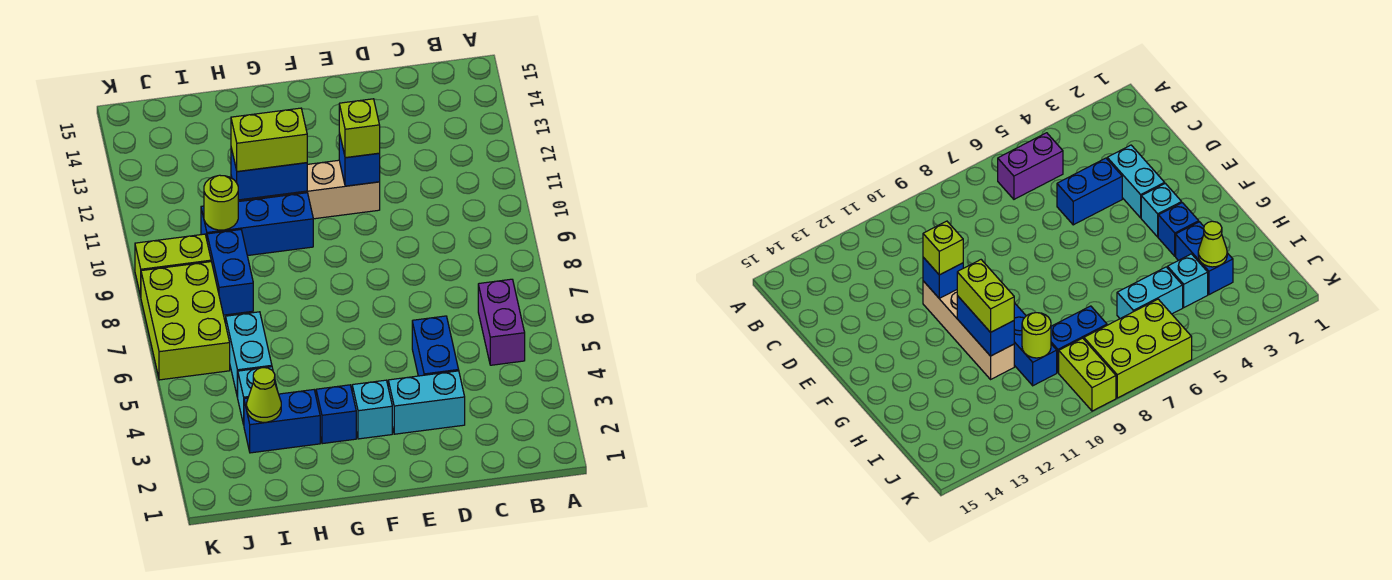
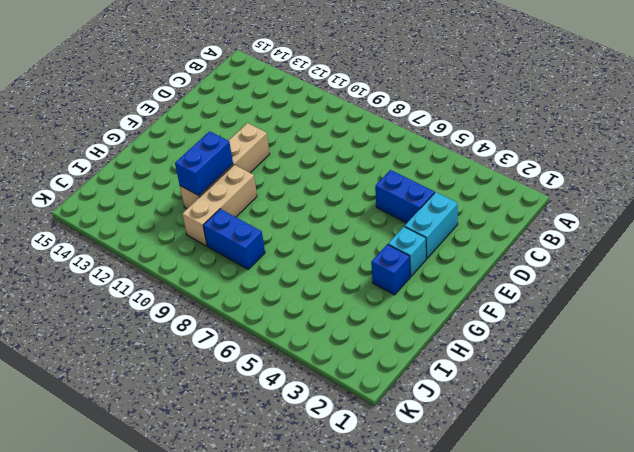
tan 1x3 brick [182,165,257,246] -> blue 1x3 brick [201,193,313,256]
none -> purple 1x2 brick [478,279,525,365]
none -> blue 1x2 brick [244,390,320,453]
none -> cyan 1x1 brick [238,367,277,425]

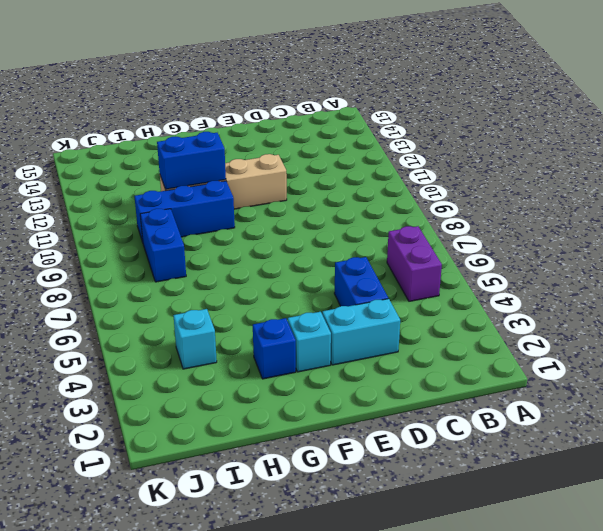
none -> blue 1x2 brick [244,390,320,453]
none -> cyan 1x2 brick [226,312,272,398]
none -> lime 2x3 brick [141,262,230,380]

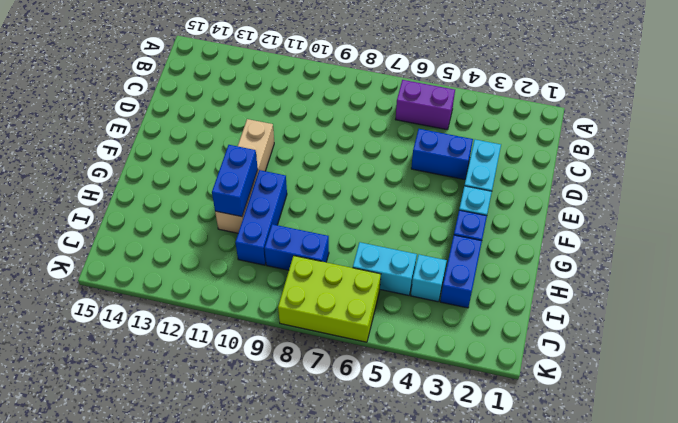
none -> lime 1x2 brick [135,234,211,296]
none -> blue 1x1 brick [339,133,380,186]
none -> lime 1x1 cone [247,368,281,422]

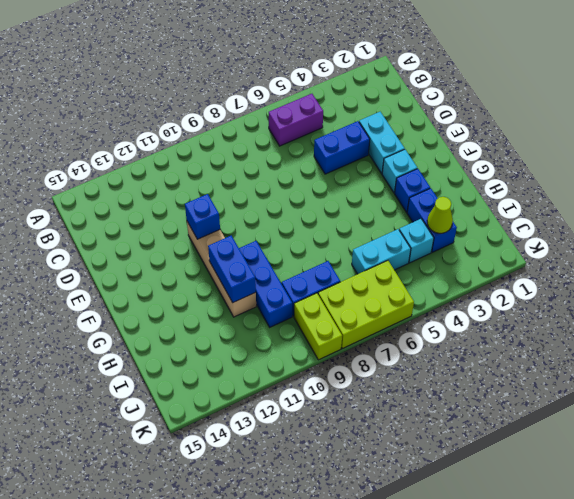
none -> lime 1x1 round brick [204,175,238,230]
none -> lime 1x1 brick [339,99,380,158]
none -> lime 1x2 brick [231,108,307,172]

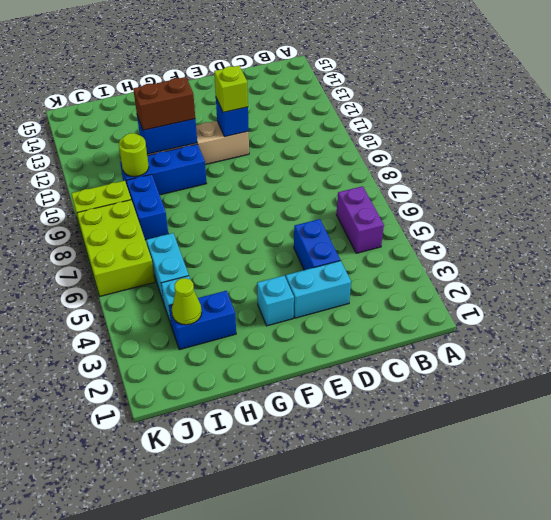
brown 1x2 brick [133,77,195,130] -> lime 1x2 brick [231,108,307,172]
none -> blue 1x1 brick [316,385,356,444]

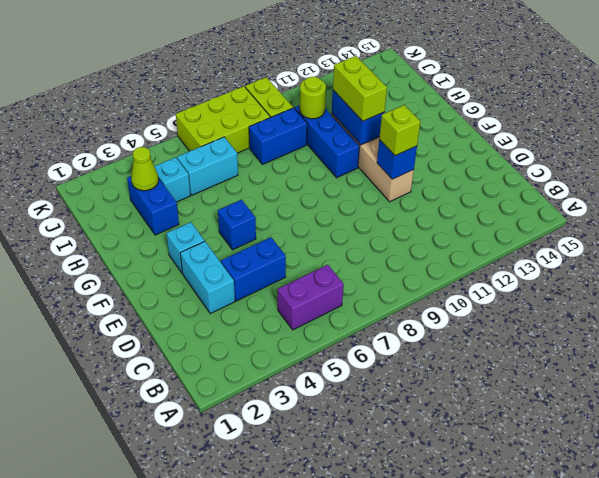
blue 1x1 brick [218,200,256,250] -> blue 1x1 brick moved to [316,385,356,444]

